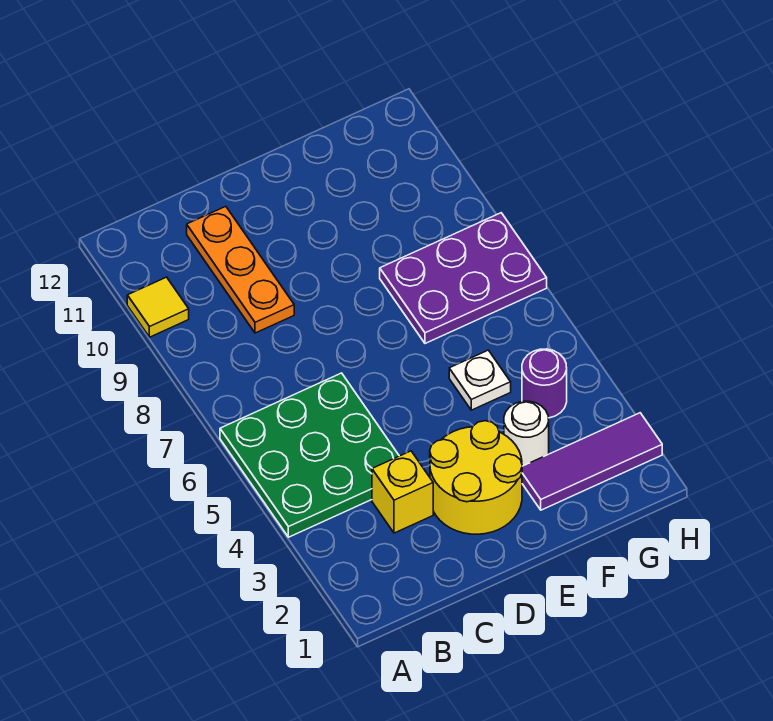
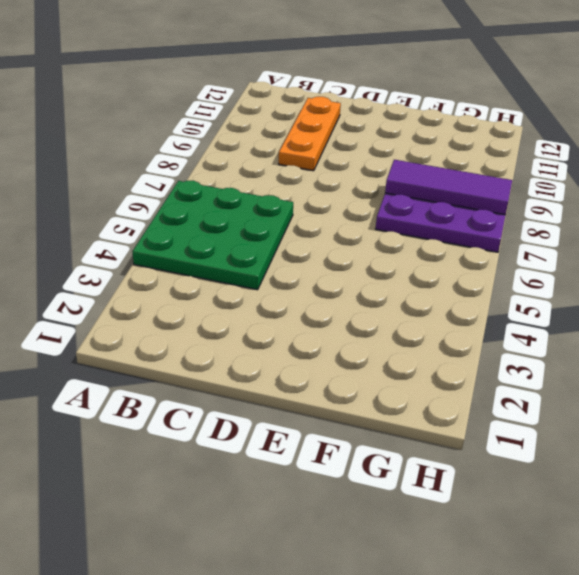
purple 1x3 tile [385,160,512,215] -> purple 1x3 tile moved to [522,413,662,510]
none -> yellow 1x1 tile [127,277,189,337]
none -> yellow 1x1 brick [372,451,433,533]

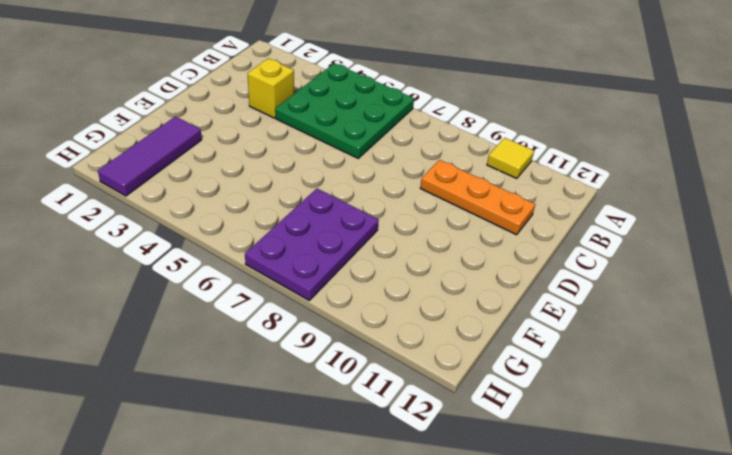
none -> yellow 2x2 round brick [430,421,522,534]
none -> white 1x1 round brick [504,401,549,466]

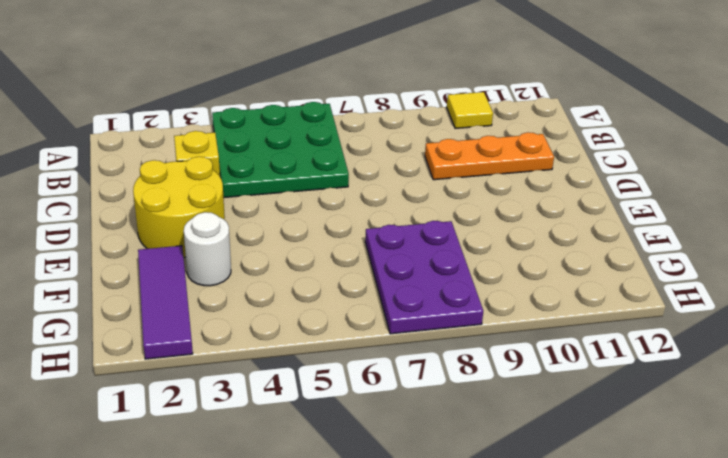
none -> white 1x1 plate [449,350,511,410]
none -> purple 1x1 round brick [522,349,567,418]

